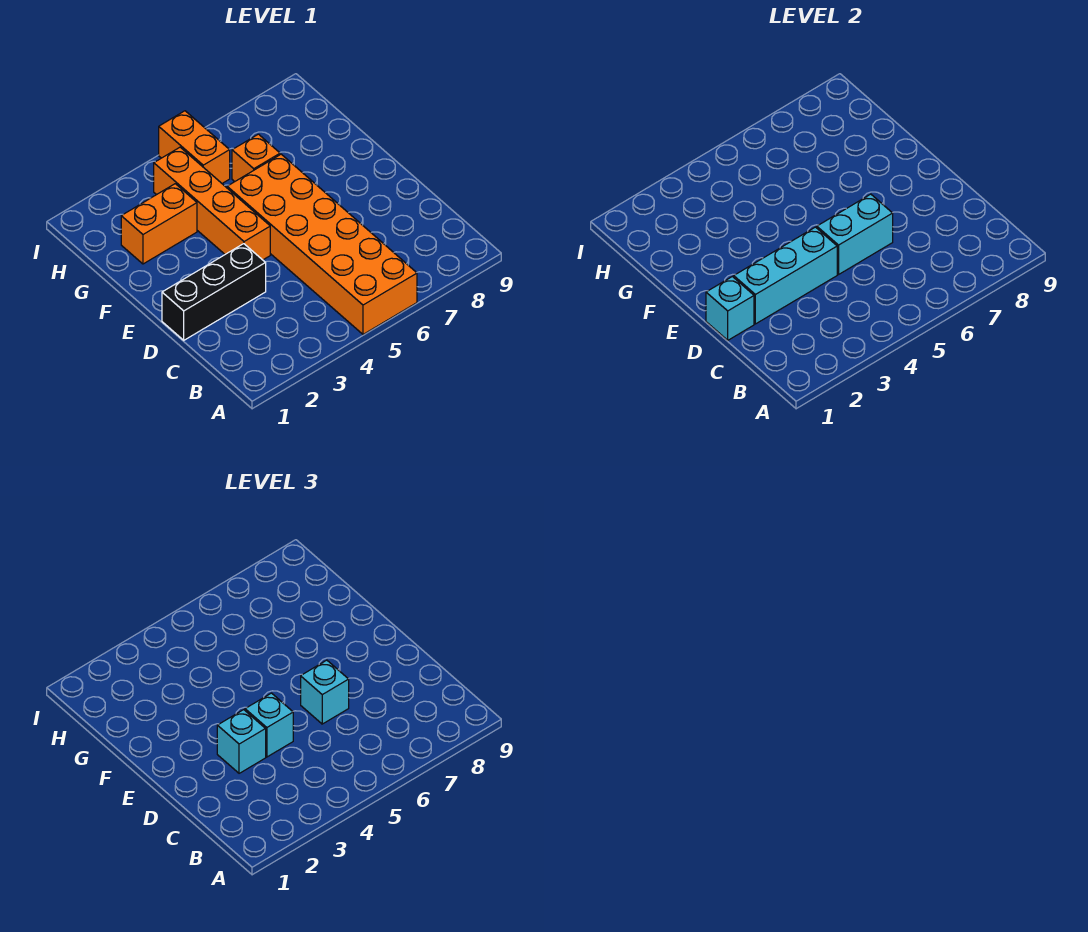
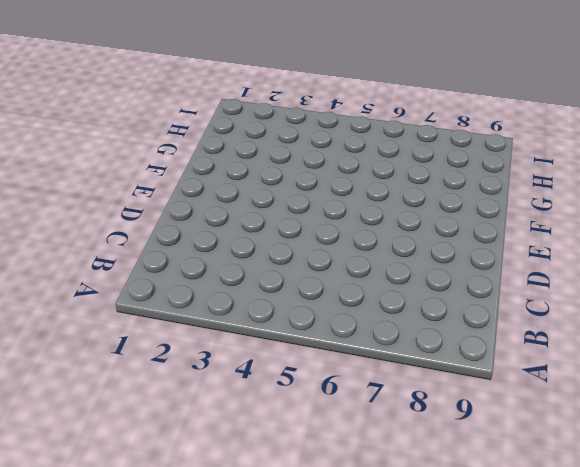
none -> orange 2x6 brick [227,154,417,334]
none -> black 1x3 brick [162,244,266,340]
none -> orange 1x4 brick [154,147,270,260]

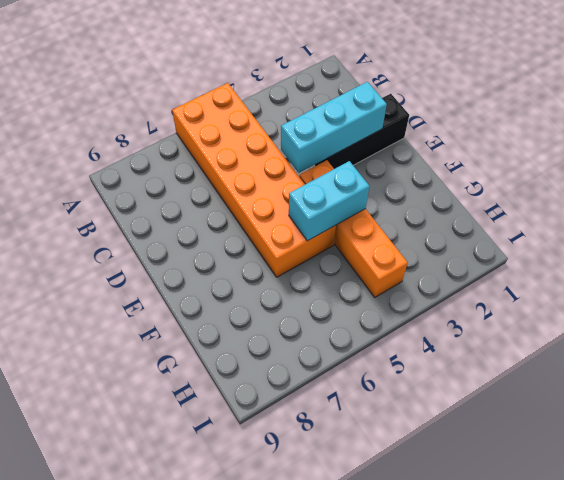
cyan 1x2 brick [289,161,369,241] -> cyan 1x2 brick moved to [817,194,893,274]
none -> orange 1x2 brick [121,184,197,264]
none -> orange 1x1 brick [232,134,280,181]
none -> orange 1x2 brick [159,111,230,183]

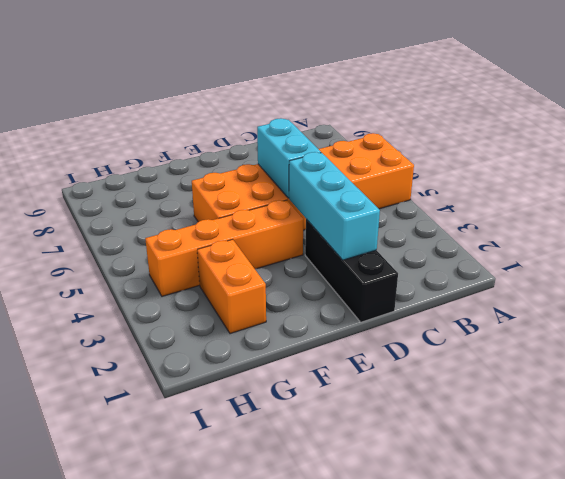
none -> orange 1x1 brick [232,134,280,181]
none -> orange 1x2 brick [159,111,230,183]
none -> cyan 1x1 brick [706,277,754,340]

